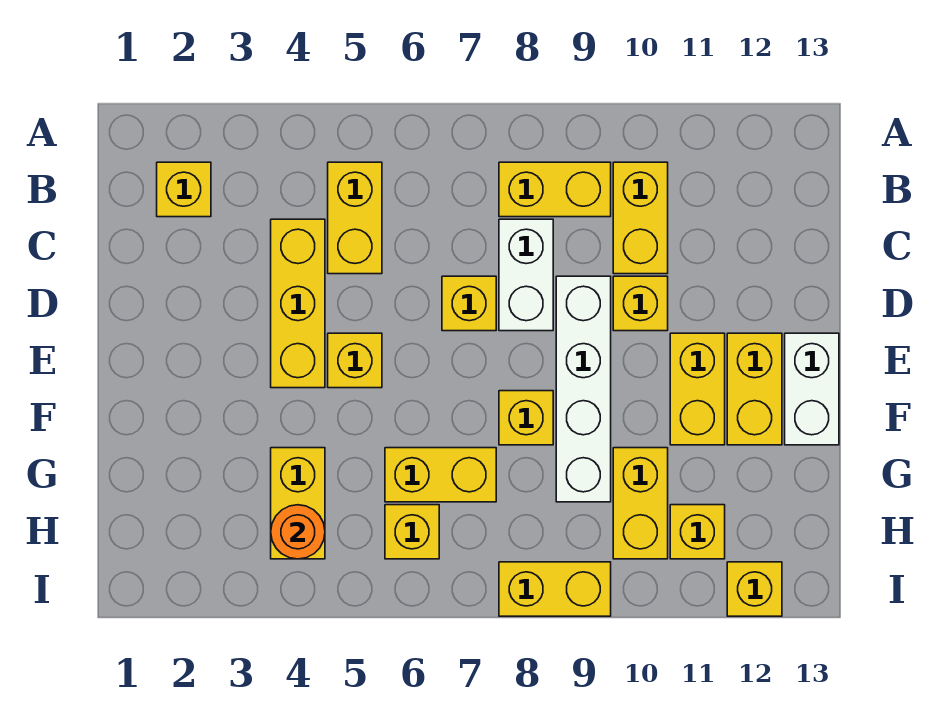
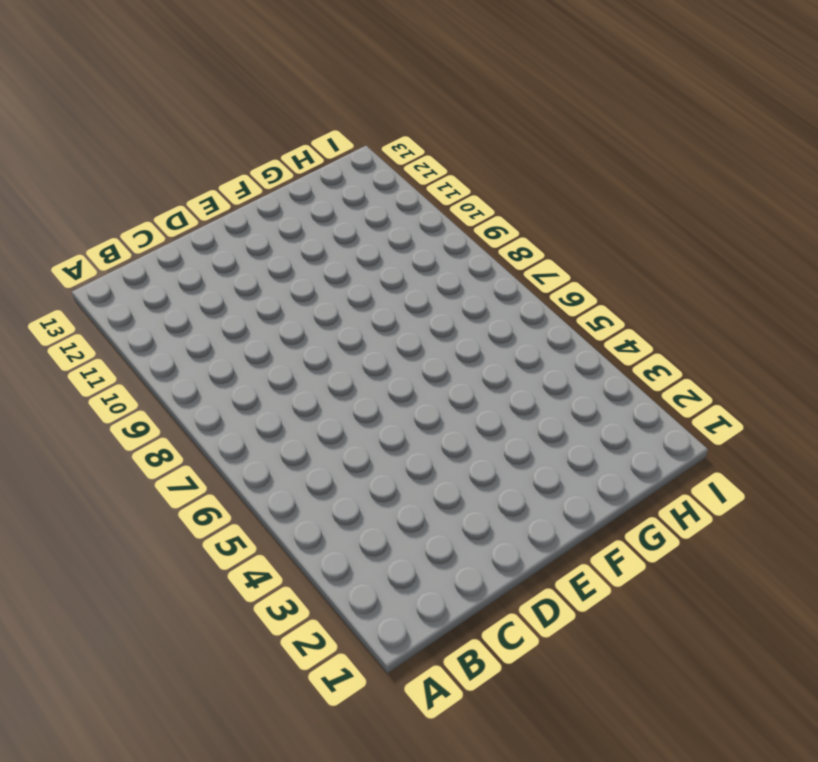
none -> yellow 1x1 brick [157,162,211,217]
none -> yellow 1x2 brick [328,162,382,274]
none -> yellow 1x2 brick [499,162,611,217]

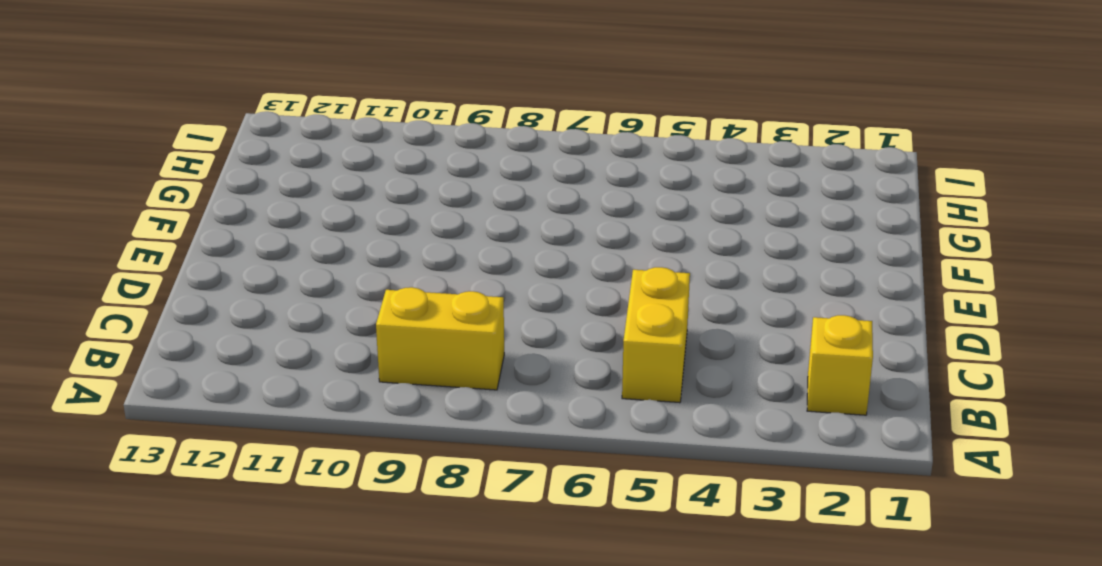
none -> yellow 1x2 brick [613,162,668,274]
none -> yellow 1x3 brick [271,219,325,388]
none -> white 1x2 brick [499,219,553,331]

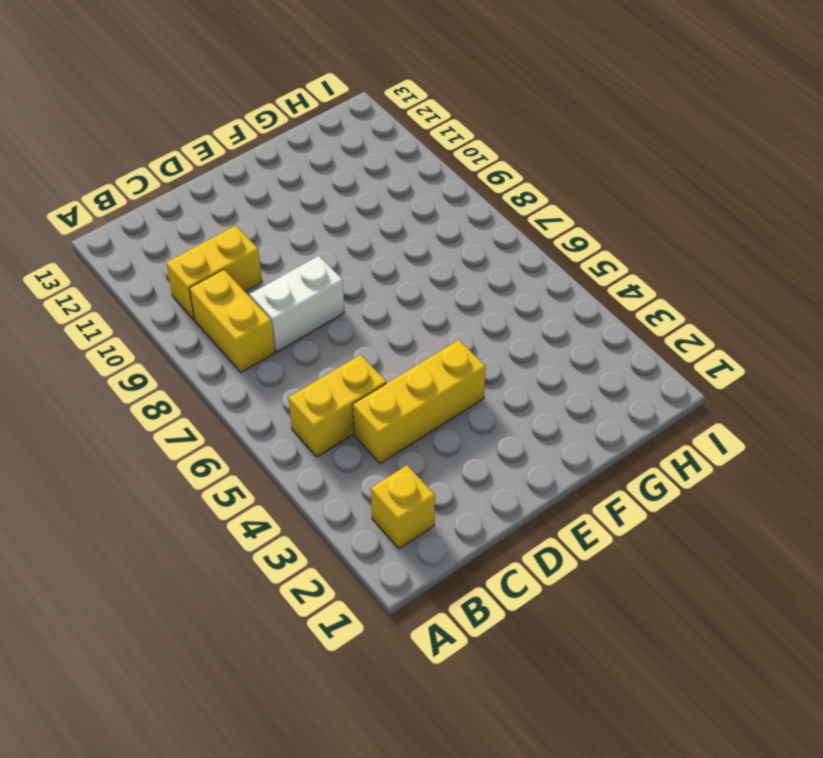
none -> yellow 1x1 brick [442,276,496,331]
none -> white 1x4 brick [556,276,611,502]
none -> yellow 1x1 brick [613,276,668,331]

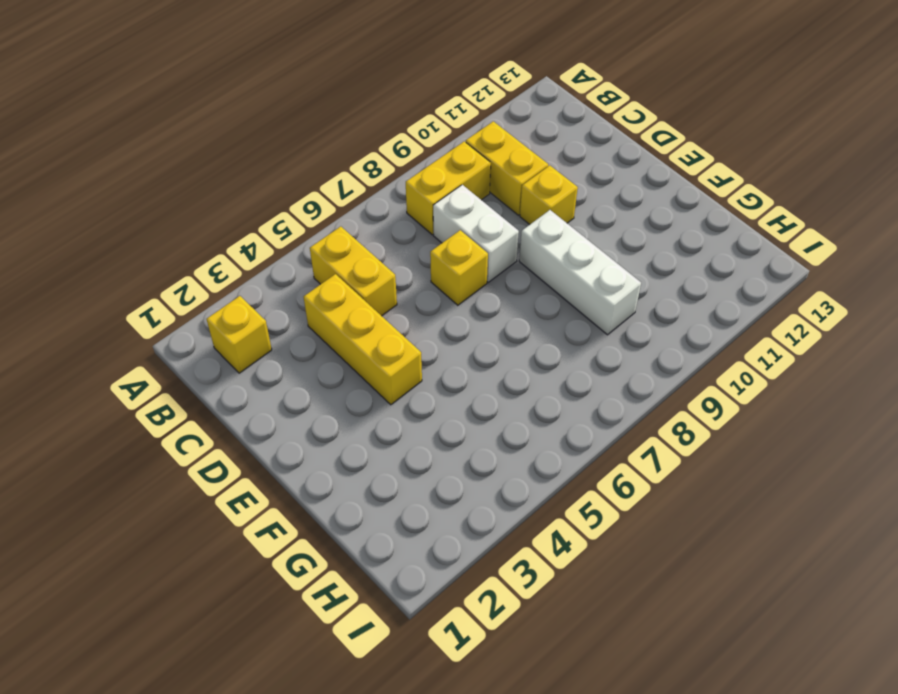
white 1x3 brick [519,210,641,335] -> white 1x4 brick [556,276,611,502]
none -> yellow 1x1 brick [328,333,382,388]
none -> yellow 1x2 brick [670,333,725,445]
none -> yellow 1x2 brick [727,333,782,445]

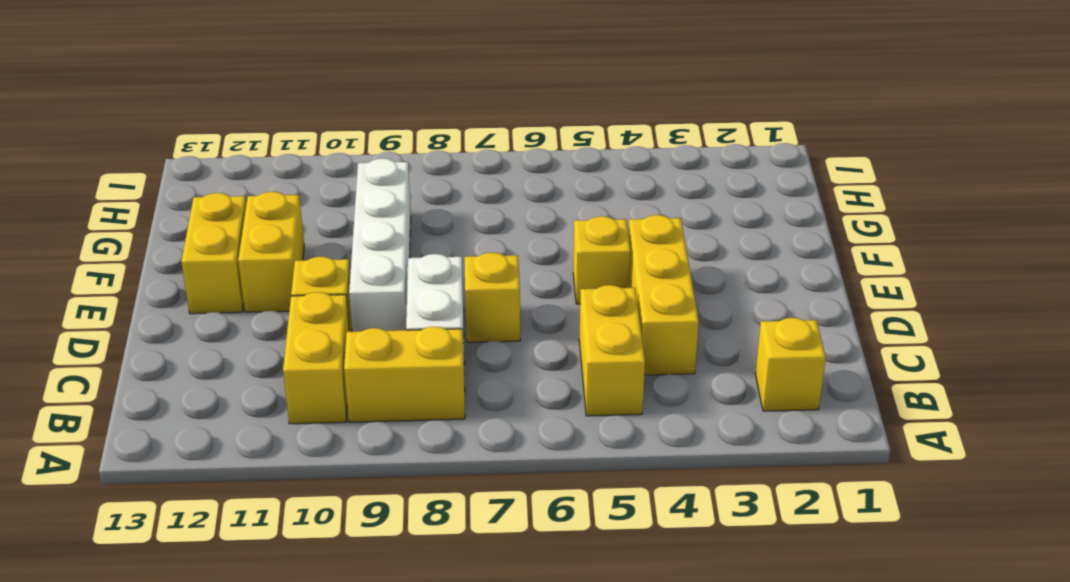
none -> white 1x2 brick [785,333,839,445]
none -> yellow 1x1 brick [499,391,553,445]
none -> yellow 1x2 brick [271,448,325,559]

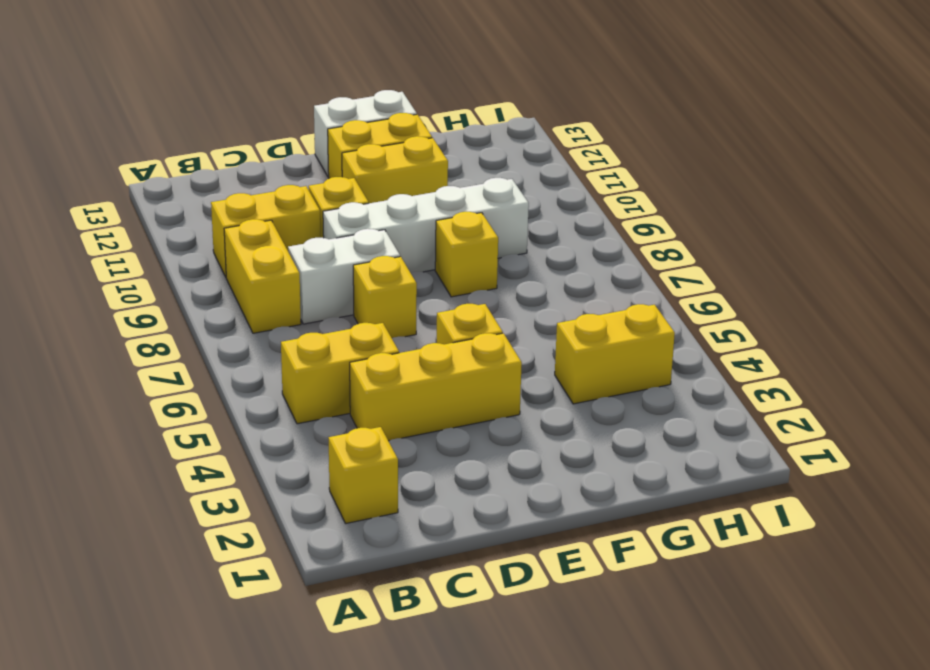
none -> yellow 1x2 brick [385,448,496,502]
none -> yellow 1x2 brick [613,448,668,559]
none -> yellow 1x1 brick [385,505,439,559]

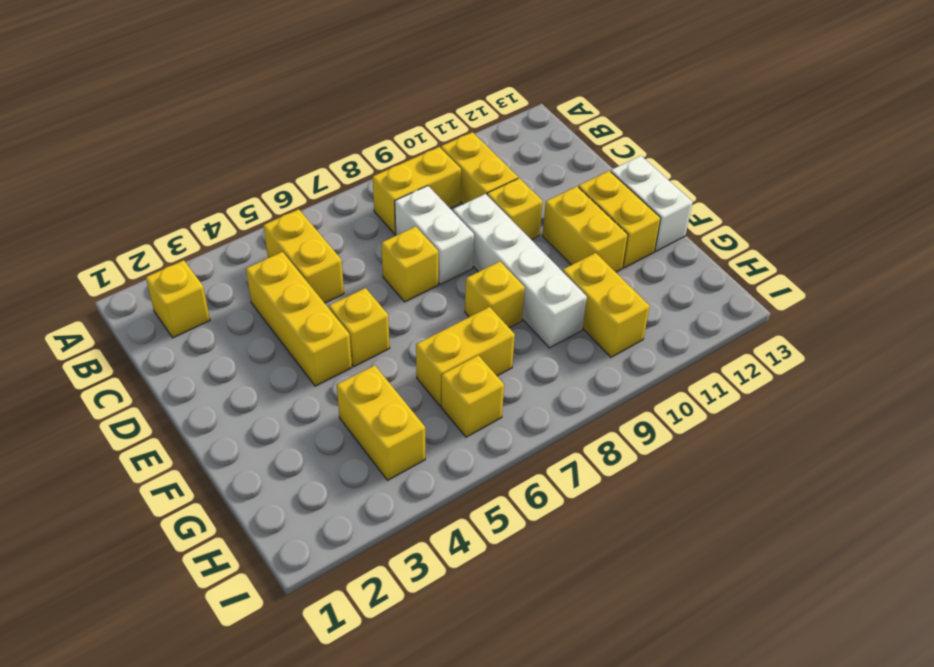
none -> yellow 1x1 brick [670,505,725,559]
none -> yellow 1x2 brick [499,562,611,616]
none -> yellow 1x1 brick [727,562,782,616]

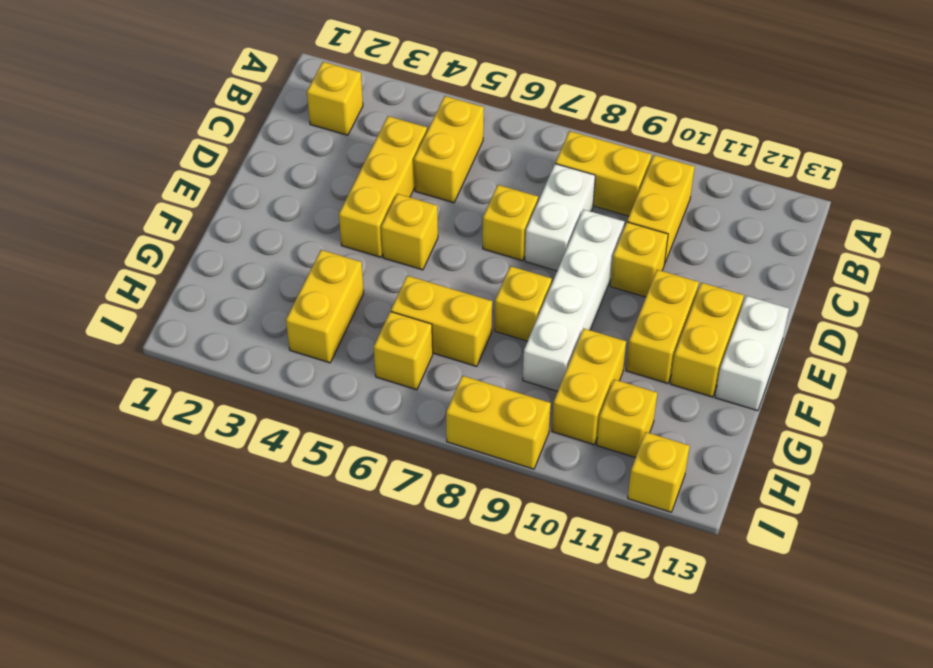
none -> orange 1x1 round brick [271,505,325,559]

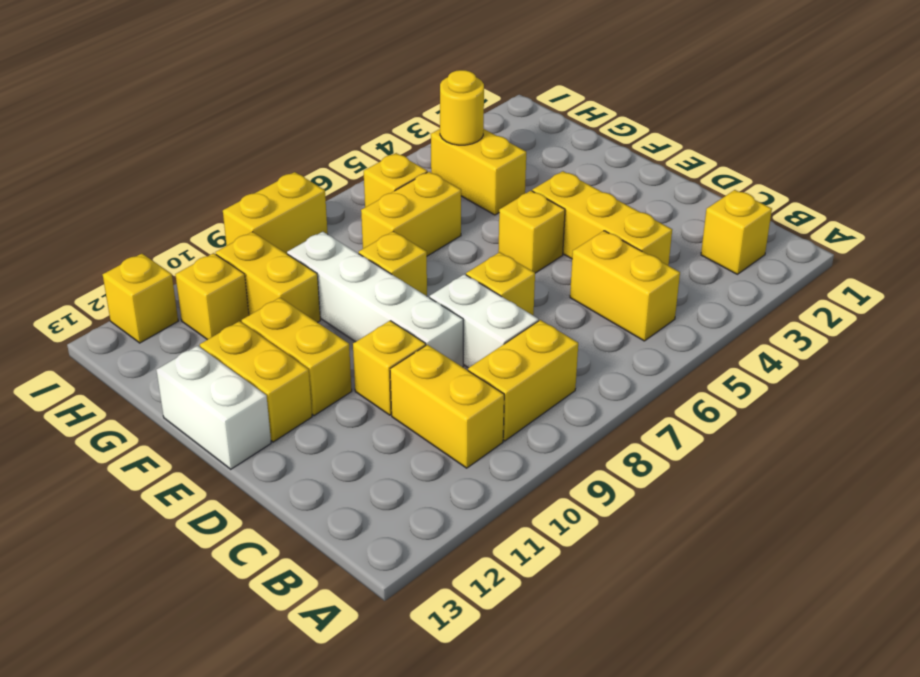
yellow 1x1 round brick [440,70,484,145] -> orange 1x1 round brick [271,505,325,559]

